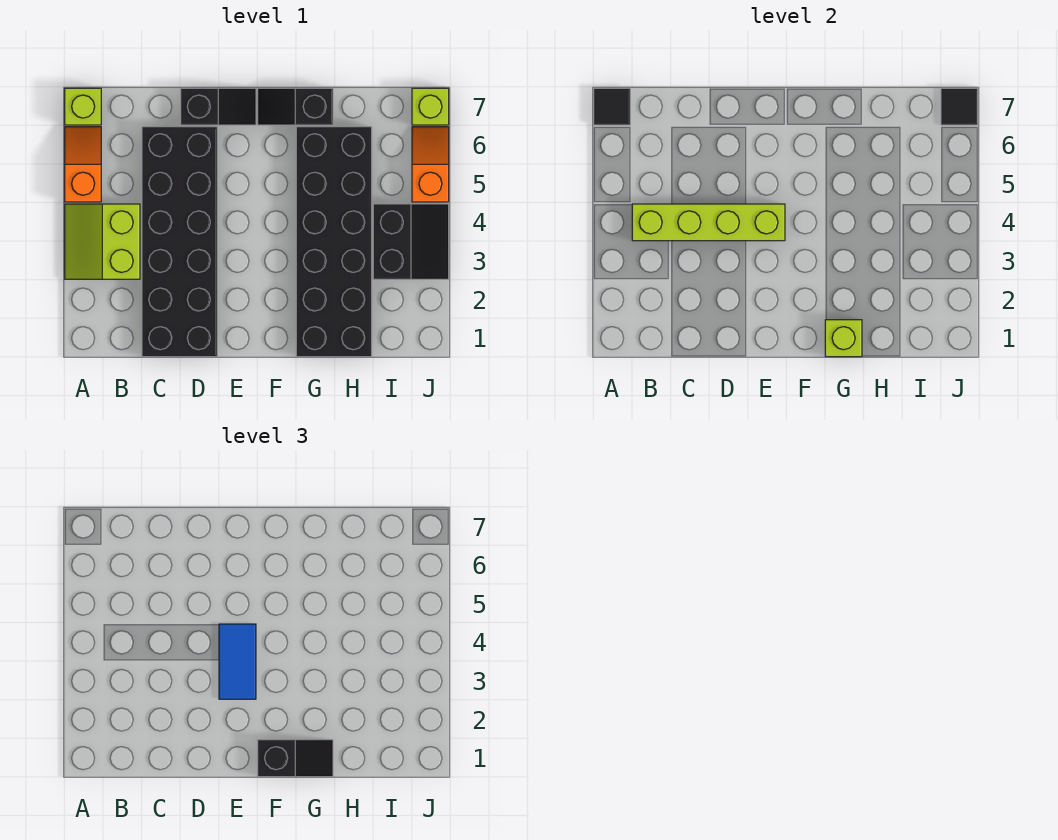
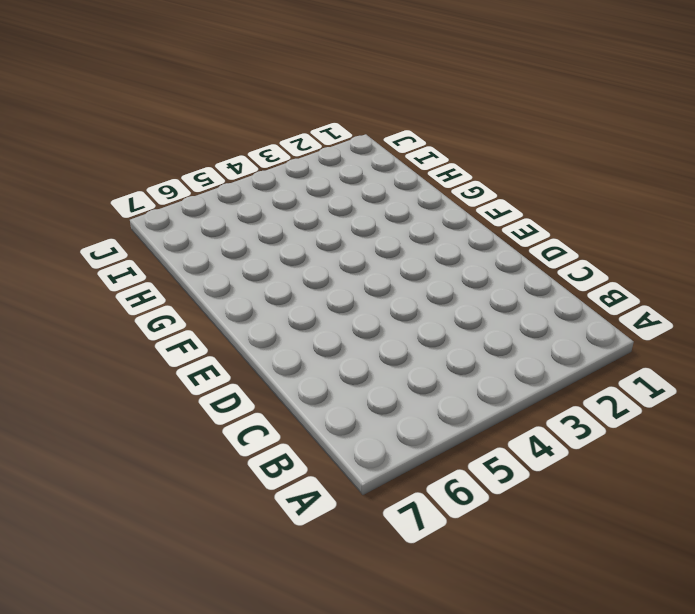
none -> lime 2x2 slope [65,204,140,279]
none -> orange 1x2 slope [65,127,101,202]
none -> lime 1x1 brick [65,88,101,125]

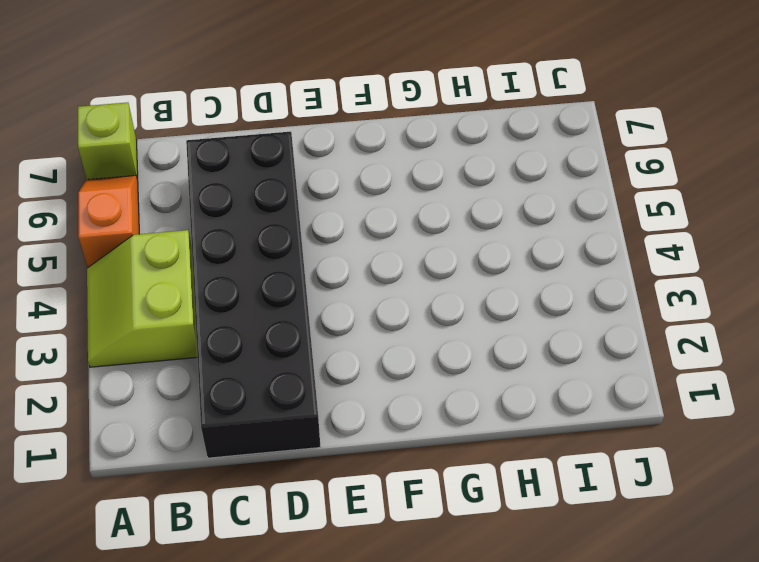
none -> black 1x2 slope [181,88,256,125]
none -> black 1x2 slope [258,88,333,125]
none -> black 2x6 brick [296,127,372,357]

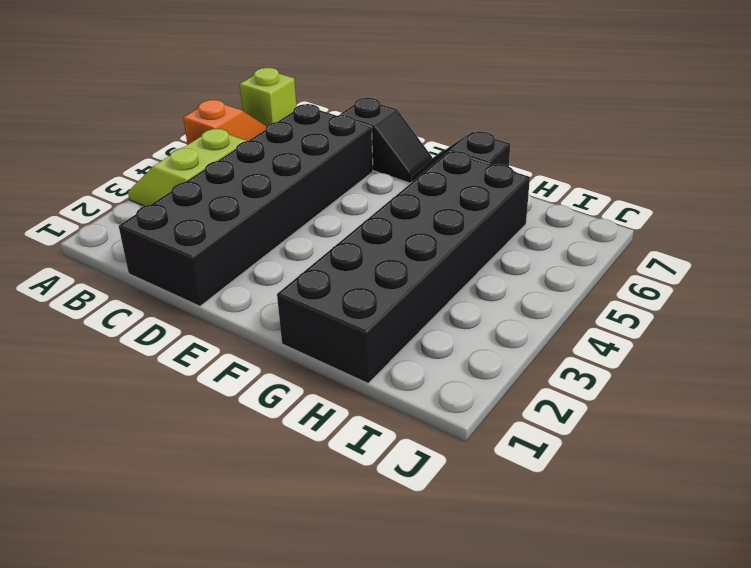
none -> black 2x2 slope [373,204,449,279]
none -> orange 1x2 slope [412,127,449,202]
none -> lime 1x1 brick [412,88,449,125]

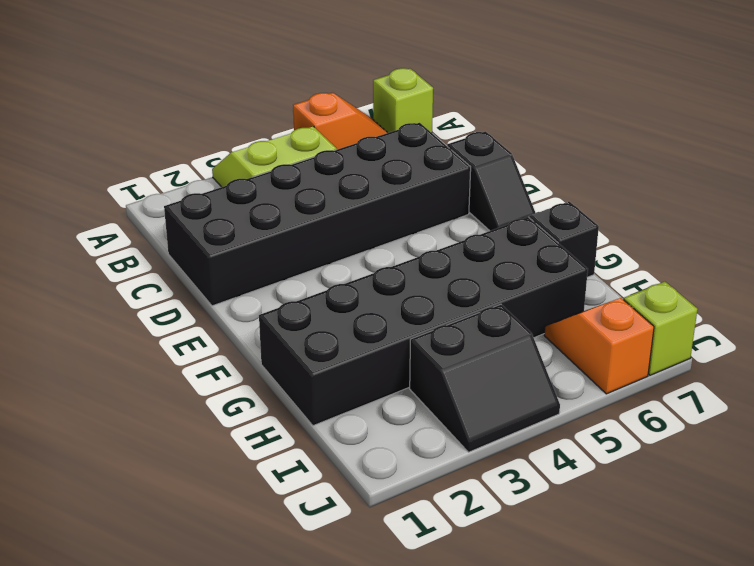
orange 1x2 slope [544,298,654,394] -> orange 1x2 slope turned to [412,127,449,202]
none -> black 1x1 tile [594,88,630,125]
none -> lime 1x4 brick [632,204,785,241]
none -> lime 1x1 brick [825,320,862,357]

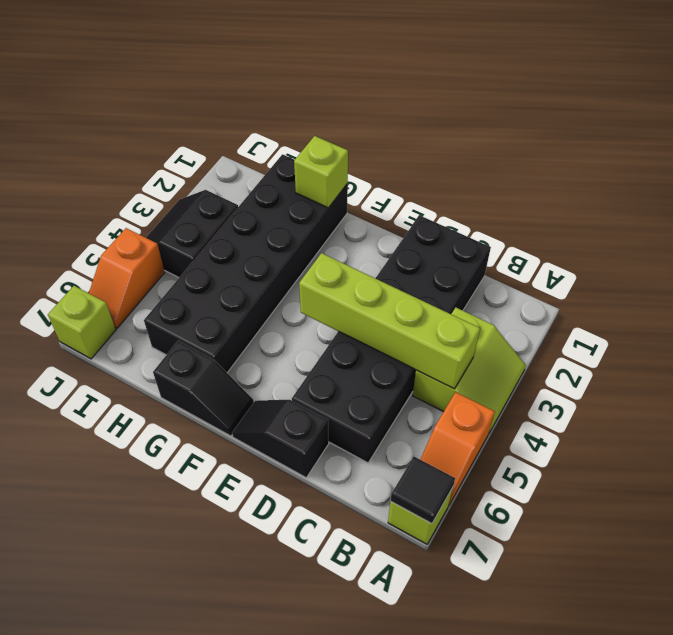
none -> black 1x1 tile [941,88,978,125]
none -> blue 1x2 tile [219,624,256,699]
none -> black 1x2 slope [258,740,333,777]

